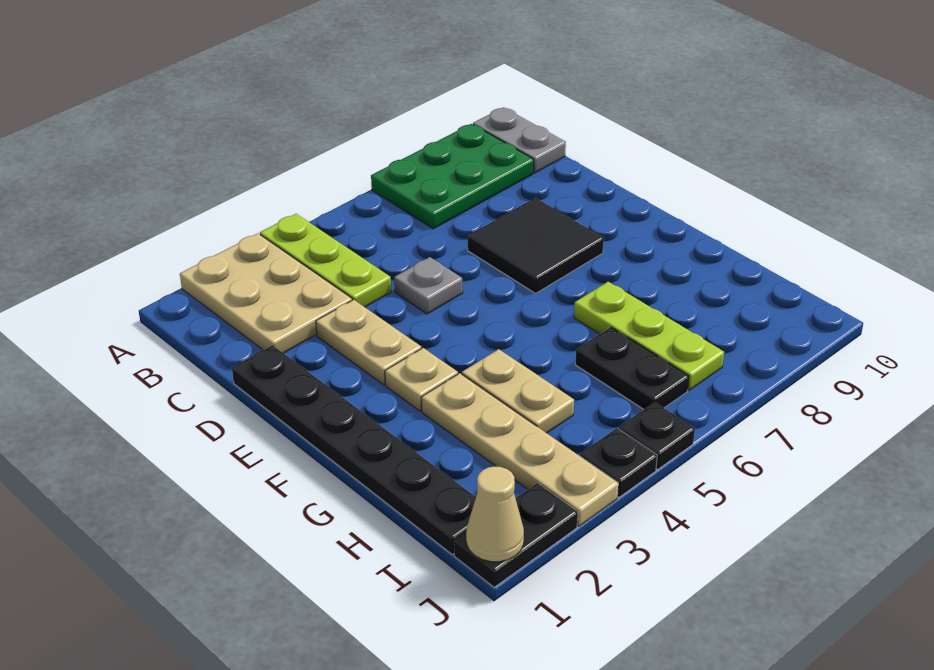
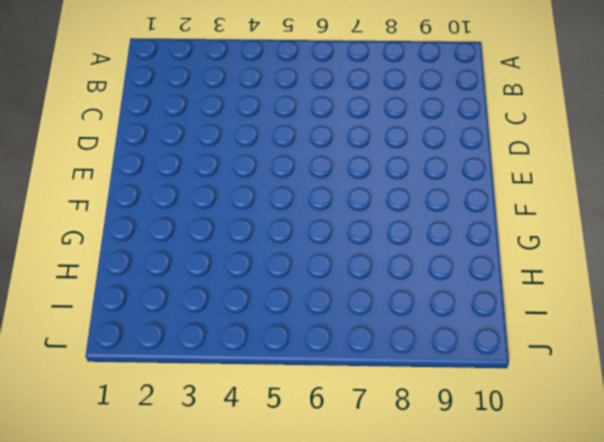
none -> tan 2x3 plate [180,233,352,353]
none -> lime 1x3 plate [260,214,391,307]
none -> green 2x3 plate [371,124,534,229]

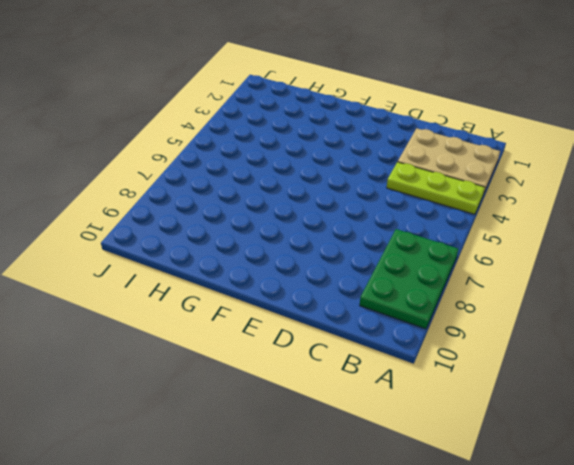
none -> grey 1x2 plate [473,107,566,173]
none -> black 1x6 plate [232,345,476,554]
none -> tan 1x2 plate [316,300,422,385]

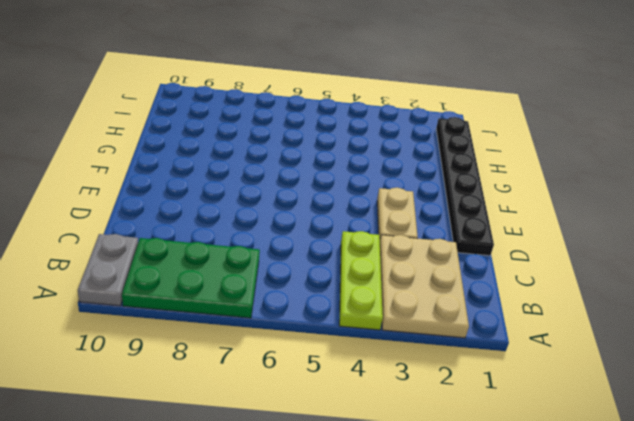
none -> grey 1x1 plate [394,257,463,314]
none -> black 2x2 tile [468,198,604,293]
none -> tan 1x1 plate [385,348,458,411]

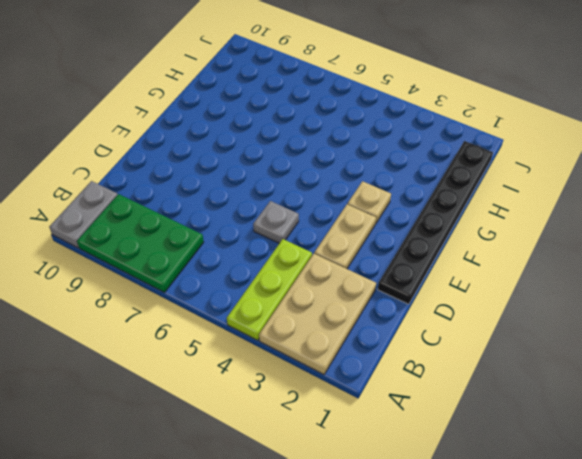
none -> black 2x2 tile [468,198,604,293]
none -> tan 1x4 plate [422,373,618,526]
none -> tan 1x2 plate [462,349,574,433]

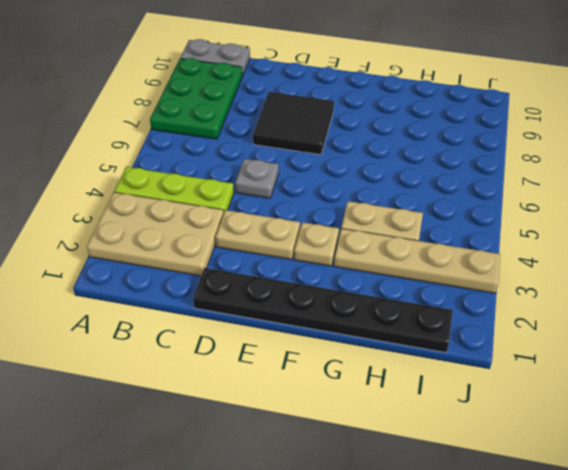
none -> lime 1x3 plate [574,282,724,390]
none -> black 1x2 plate [575,327,689,409]
none -> black 1x2 plate [454,483,578,587]

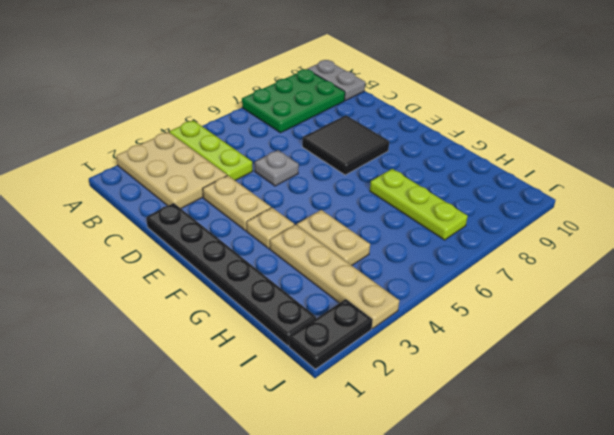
none -> black 1x2 plate [575,327,689,409]
none -> black 1x1 plate [580,428,657,497]
none -> black 1x1 plate [619,402,695,469]

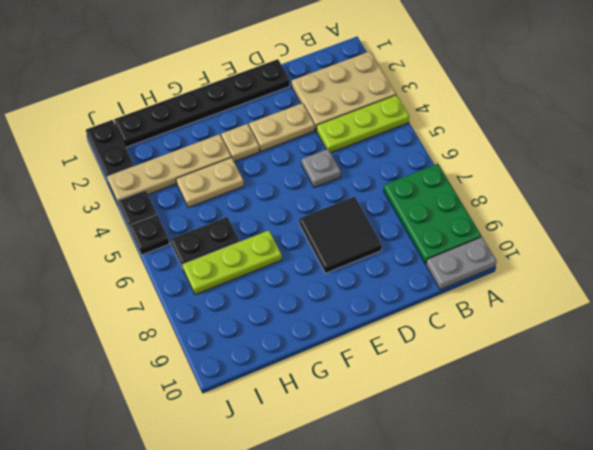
none -> tan 1x1 cone [466,466,524,562]

